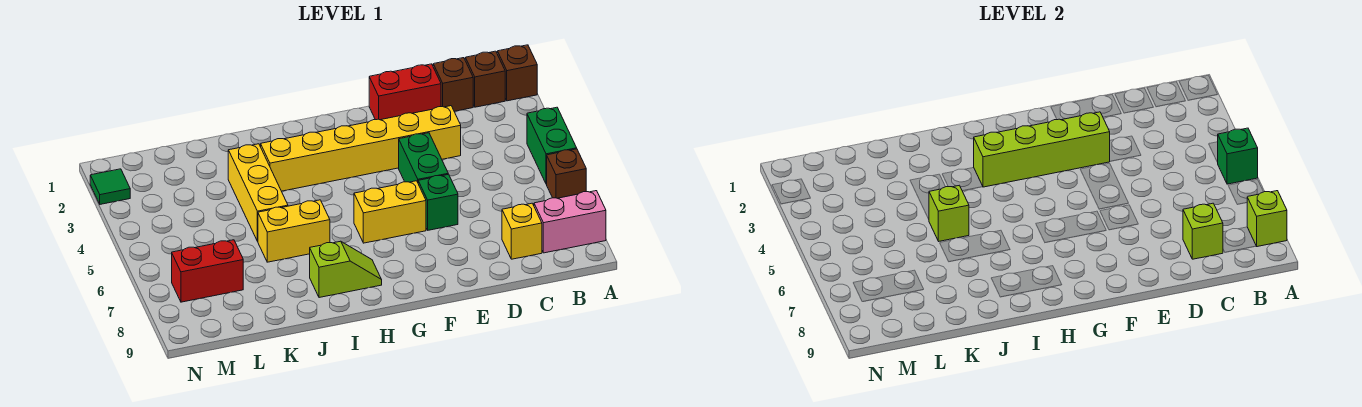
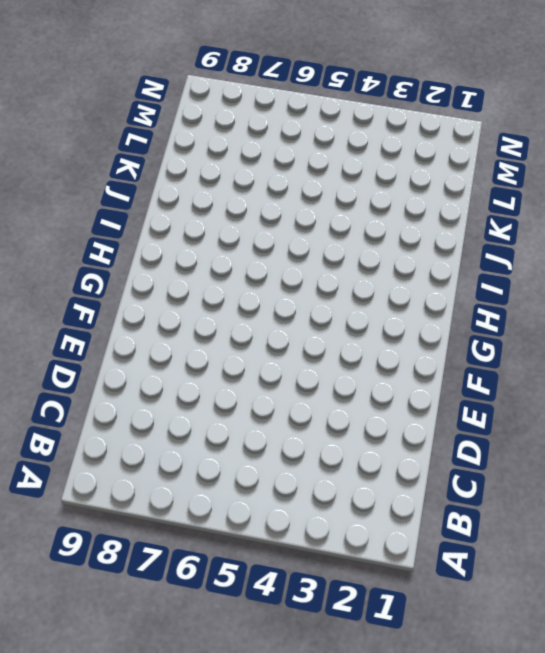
none -> brown 1x1 brick [497,45,537,101]
none -> green 1x2 brick [527,107,577,184]
none -> brown 1x1 brick [547,149,586,198]

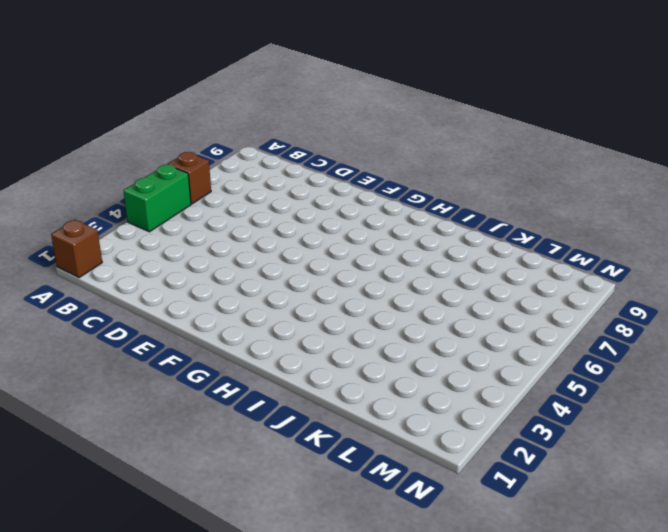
none -> pink 1x2 brick [534,191,606,253]
none -> brown 1x1 brick [465,51,505,107]
none -> brown 1x1 brick [433,58,473,111]

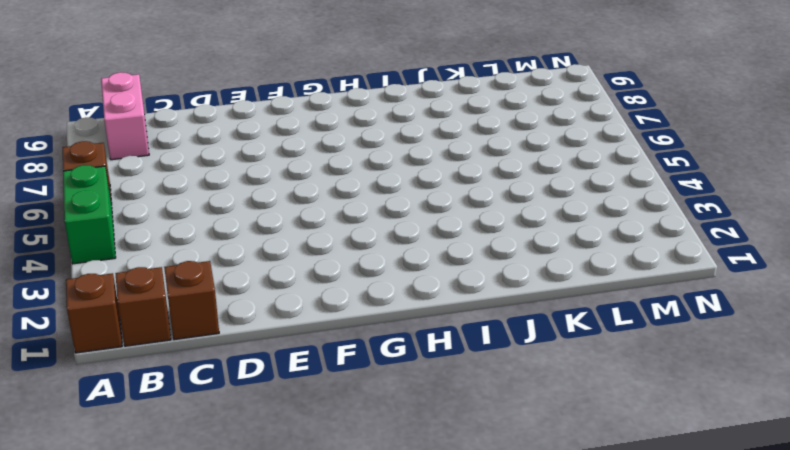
pink 1x2 brick [101,72,149,160] -> pink 1x2 brick turned to [534,191,606,253]
none -> yellow 1x1 brick [502,203,542,259]
none -> red 1x2 brick [369,64,441,120]
none -> yellow 1x6 brick [261,106,461,191]

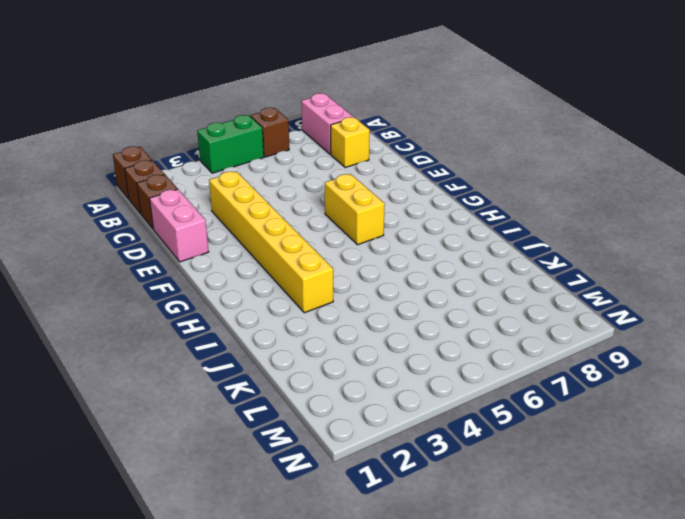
pink 1x2 brick [150,189,209,262] -> red 1x2 brick [369,64,441,120]
none -> green 1x2 brick [399,133,448,182]
none -> green 1x1 brick [418,174,458,230]
none -> lime 1x2 slope [310,241,382,298]

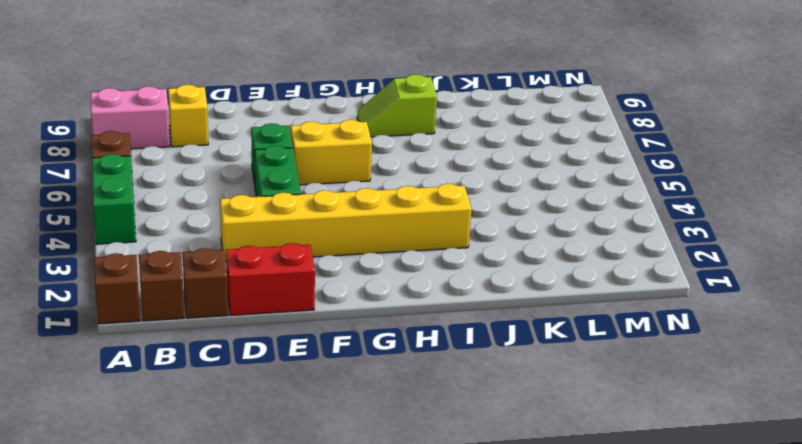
none -> yellow 1x2 brick [258,200,330,262]
none -> yellow 1x3 brick [228,144,288,241]
none -> red 1x2 brick [172,240,243,302]

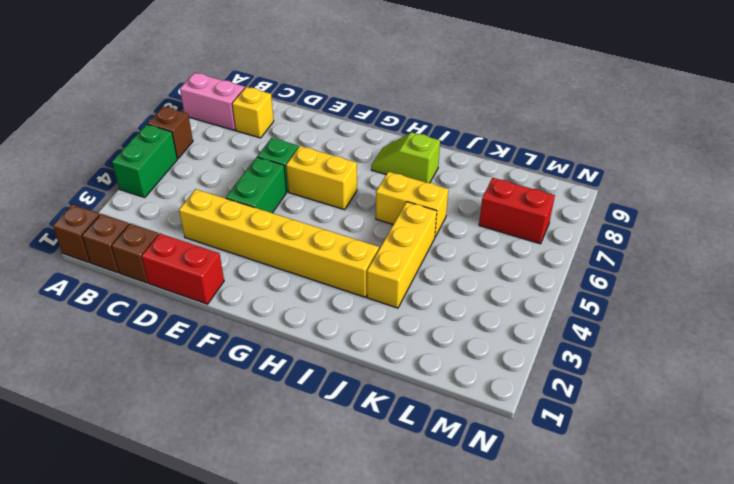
none -> green 1x1 tile [90,169,130,204]
none -> green 1x1 brick [1218,128,1258,184]
none -> lime 1x1 brick [1247,191,1287,247]

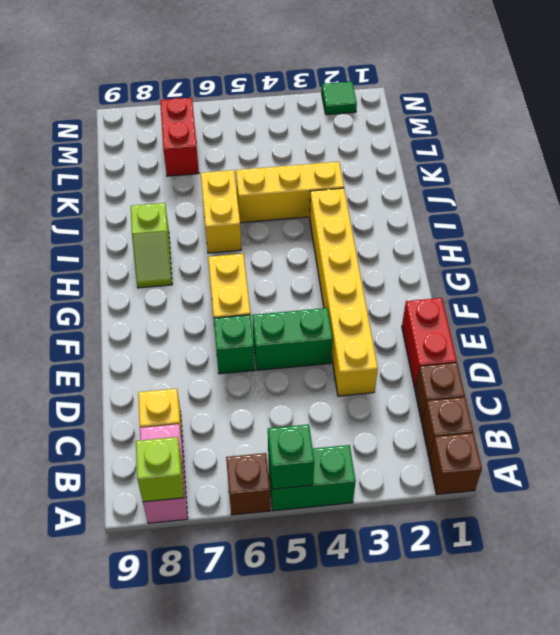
none -> lime 1x1 brick [1183,203,1223,259]
none -> lime 1x4 brick [974,112,1110,187]
none -> lime 1x1 brick [929,185,969,241]

